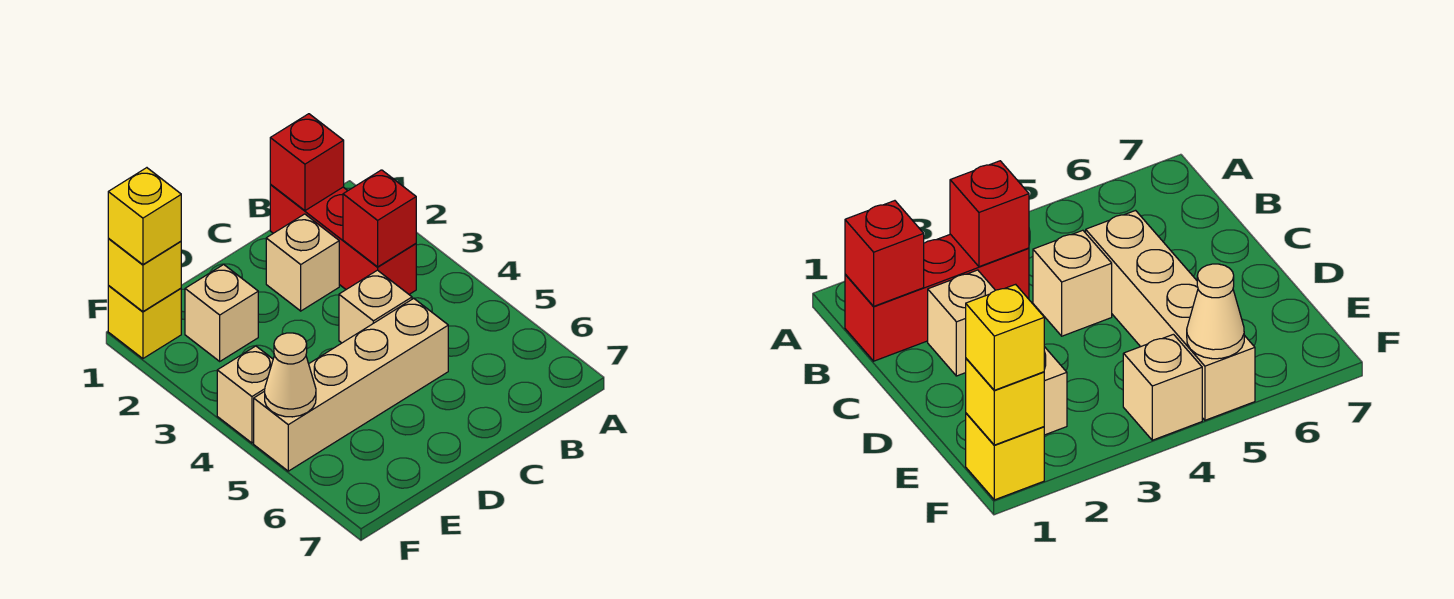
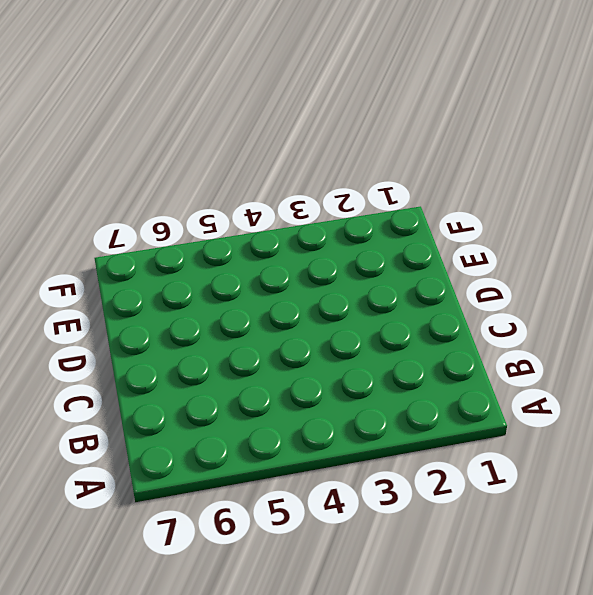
none -> red 1x3 brick [270,184,416,294]
none -> tan 1x1 brick [266,214,339,311]
none -> tan 1x1 brick [339,270,412,343]

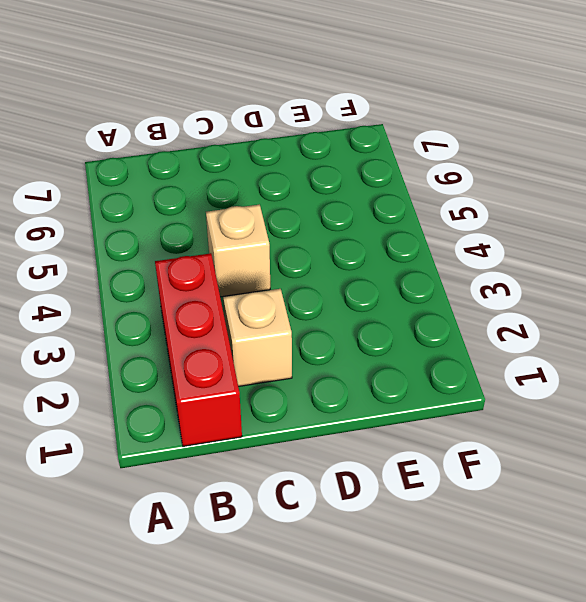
none -> tan 1x4 brick [254,298,448,471]
none -> tan 1x1 brick [185,265,258,361]
none -> yellow 1x1 brick [108,286,181,359]

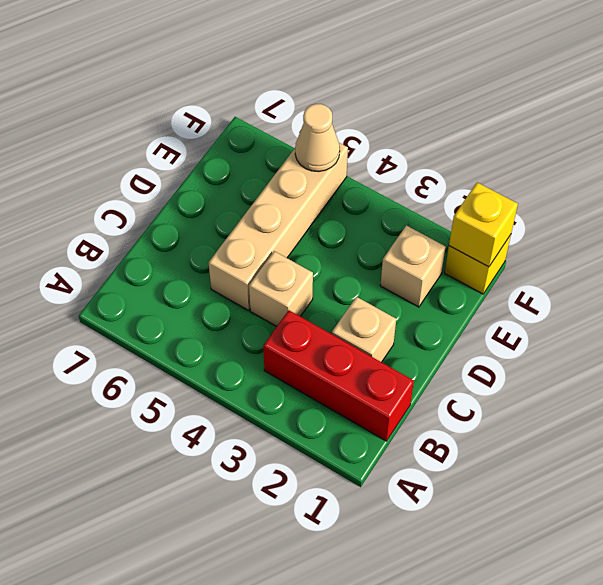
none -> tan 1x1 brick [217,346,273,443]
none -> red 1x1 brick [270,114,344,211]
none -> red 1x1 brick [343,170,416,267]

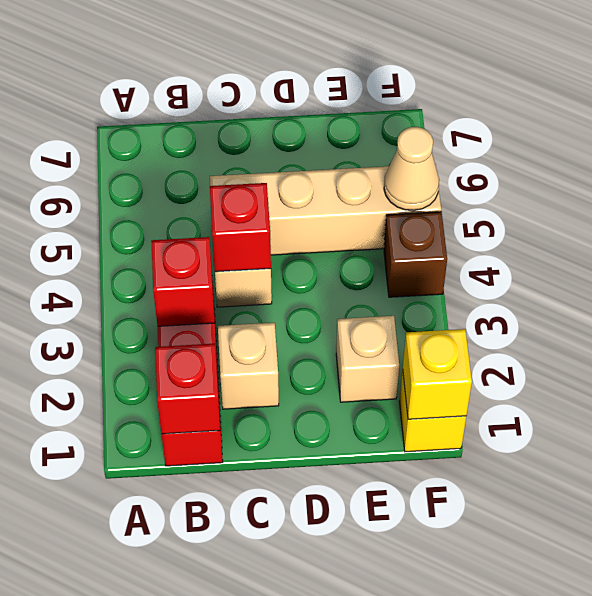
red 1x1 brick [210,183,271,272] -> none
brown 1x1 brick [384,212,447,297] -> tan 1x1 brick [217,346,273,443]
none -> yellow 1x1 brick [108,168,181,265]

